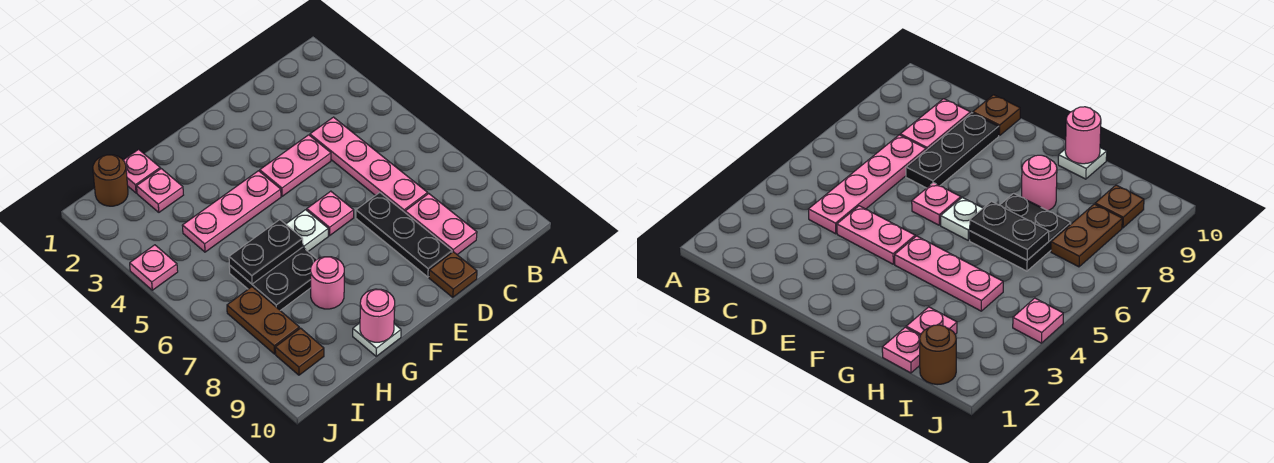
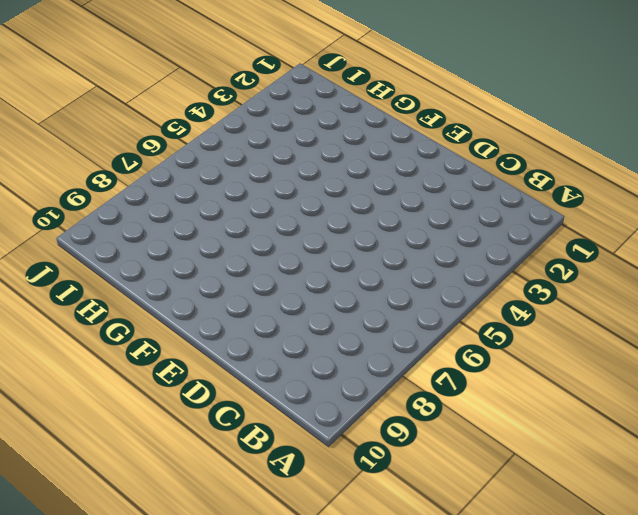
none -> pink 1x4 plate [310,117,428,212]
none -> pink 1x2 plate [405,194,477,255]
none -> pink 1x2 plate [260,135,331,196]

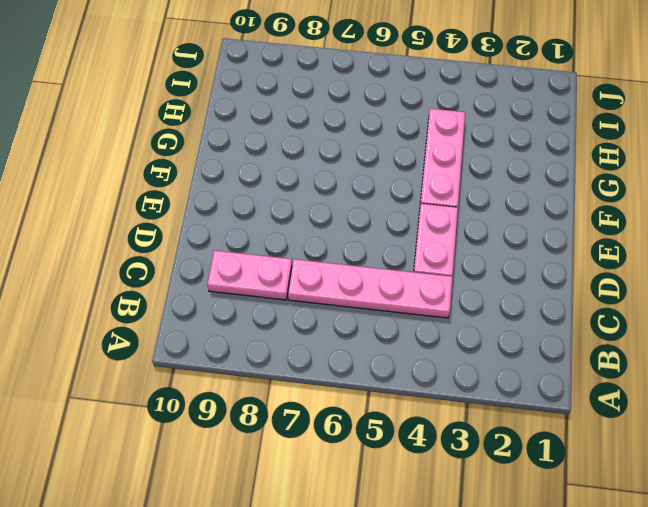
none -> black 1x3 plate [356,192,452,277]
none -> brown 1x1 plate [429,252,477,297]
none -> pink 1x1 plate [307,191,354,236]

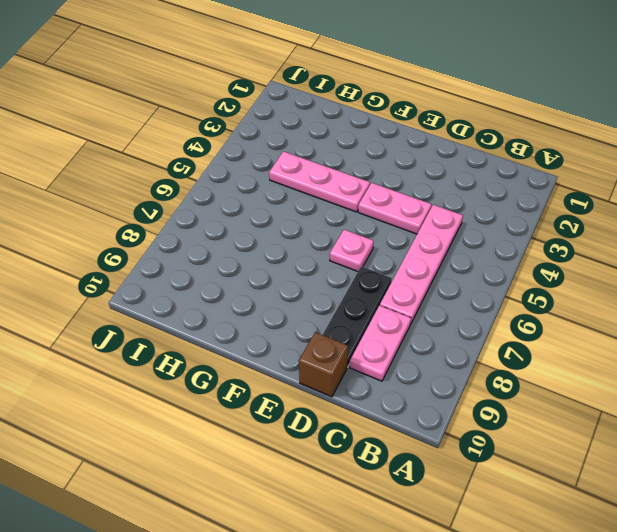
brown 1x1 brick [299,332,348,397] -> brown 1x1 plate [429,252,477,297]
none -> white 1x1 plate [286,210,328,251]
none -> black 2x2 plate [229,247,317,310]
none -> pink 1x1 round brick [311,257,344,309]

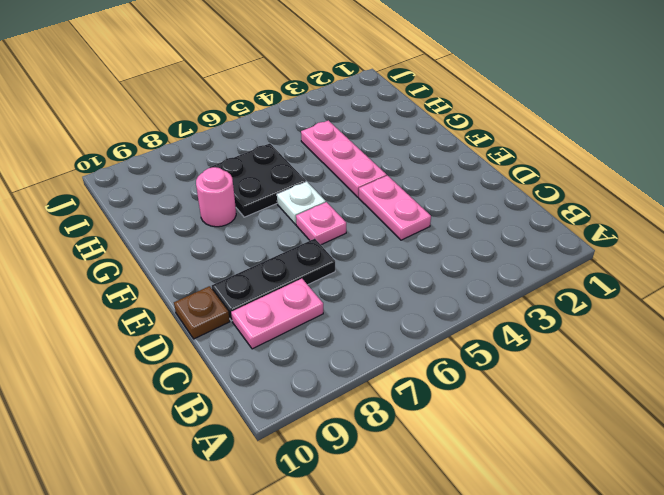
none -> pink 1x4 plate [310,117,428,212]
none -> white 1x1 plate [353,323,401,356]
none -> pink 1x1 plate [123,149,160,193]

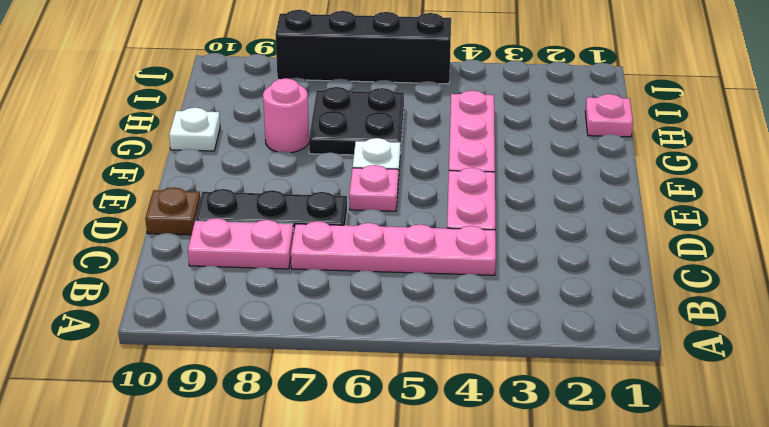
black 1x4 brick [275,10,451,84] -> none
none -> pink 1x1 plate [137,169,183,212]
none -> brown 1x1 round brick [93,155,128,206]
none -> brown 1x2 plate [227,287,299,354]

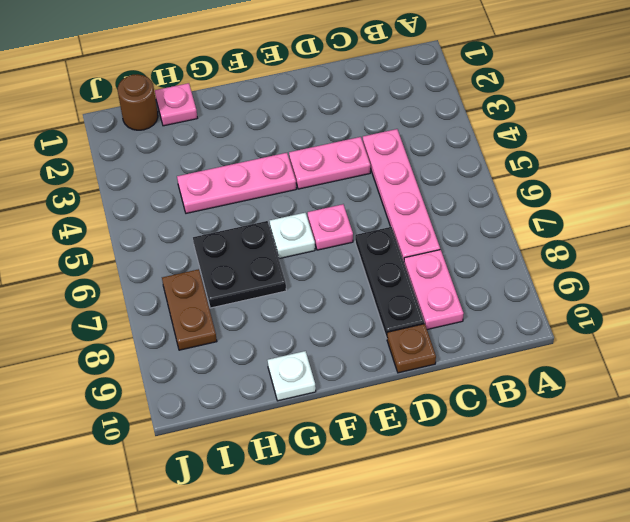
none -> pink 1x1 round brick [311,257,344,309]
none -> pink 1x1 plate [137,169,183,212]
none -> brown 1x1 plate [275,328,324,375]

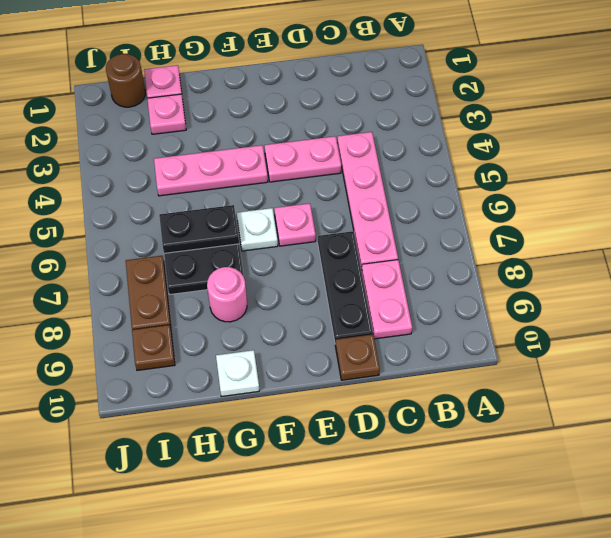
none -> pink 1x1 plate [130,245,178,290]
none -> pink 1x1 round brick [360,289,395,342]

